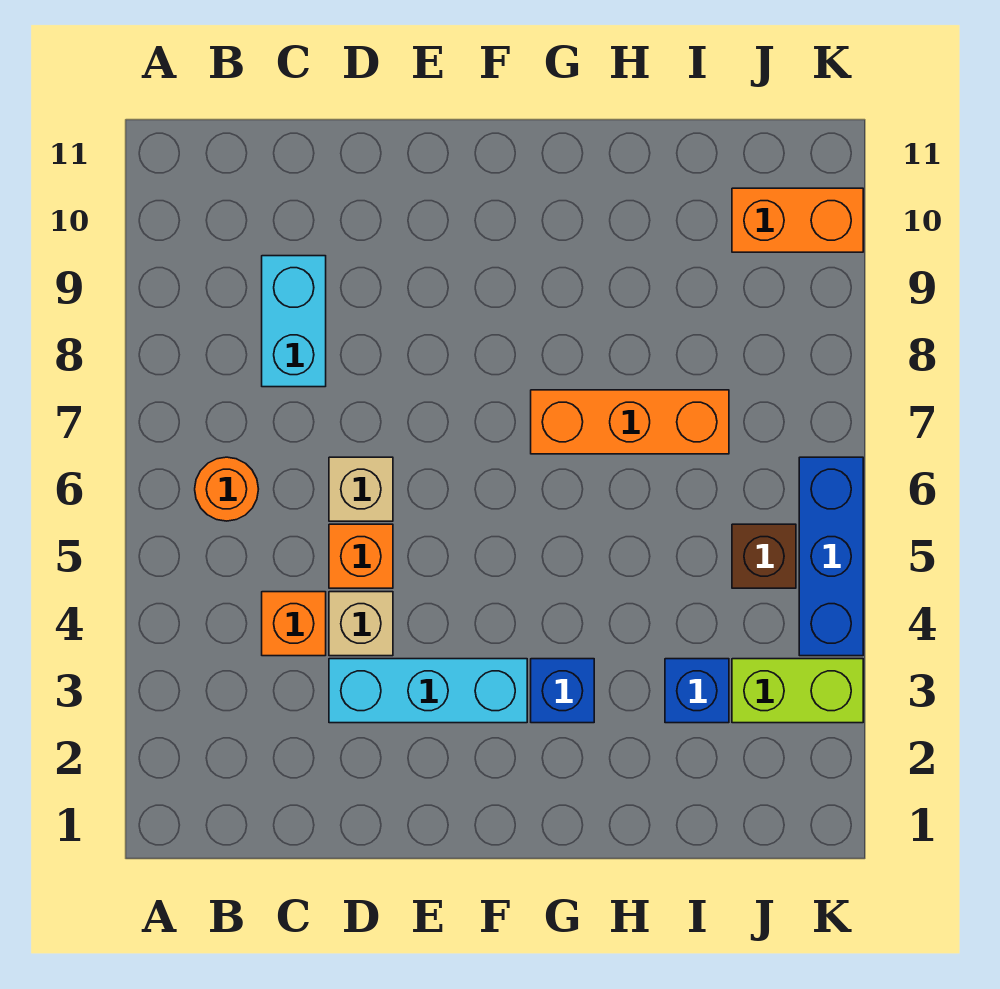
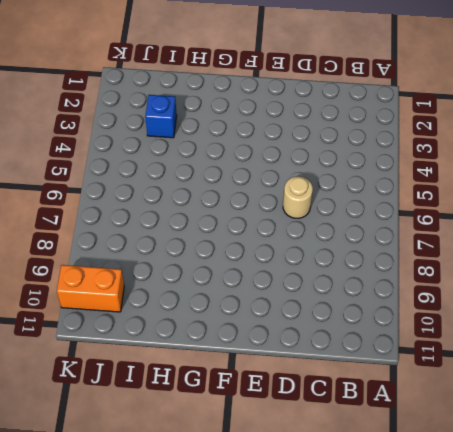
tan 1x1 round brick [283,176,313,218] -> tan 1x1 brick [329,457,393,521]
none -> orange 1x1 round brick [195,457,258,521]
none -> orange 1x1 brick [262,592,326,656]
none -> cyan 1x2 brick [262,256,326,387]

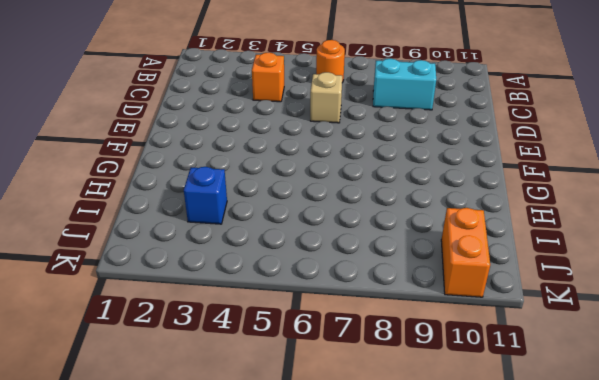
none -> cyan 1x3 brick [329,659,527,723]
none -> tan 1x1 brick [329,592,393,656]
none -> orange 1x1 brick [329,524,393,588]

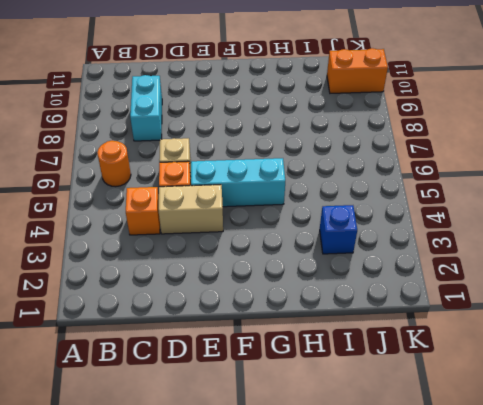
tan 1x2 brick [159,185,223,234] -> tan 1x1 brick [329,592,393,656]
cyan 1x3 brick [191,158,285,207] -> cyan 1x3 brick moved to [329,659,527,723]
none -> blue 1x1 brick [531,659,594,723]
none -> orange 1x3 brick [531,390,729,454]
none -> lime 1x2 brick [732,659,863,723]

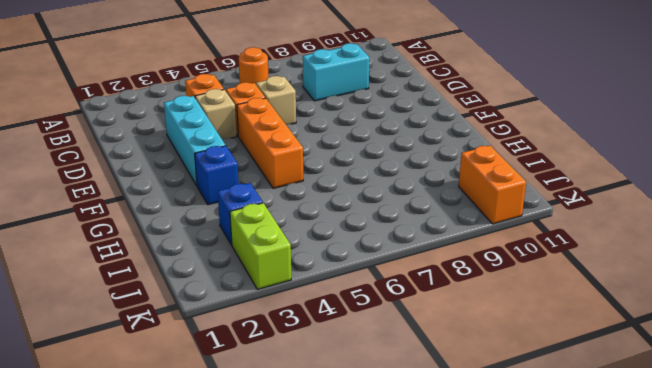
orange 1x3 brick [237,98,303,188] -> orange 1x3 brick moved to [531,390,729,454]
none -> brown 1x1 brick [732,524,796,588]
none -> blue 1x3 brick [799,457,863,656]

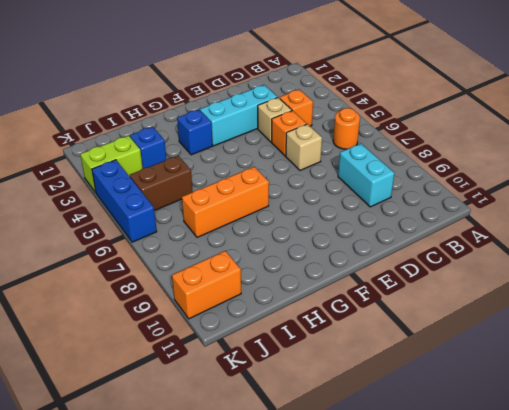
brown 1x2 brick [130,156,193,211] -> brown 1x1 brick [732,524,796,588]

